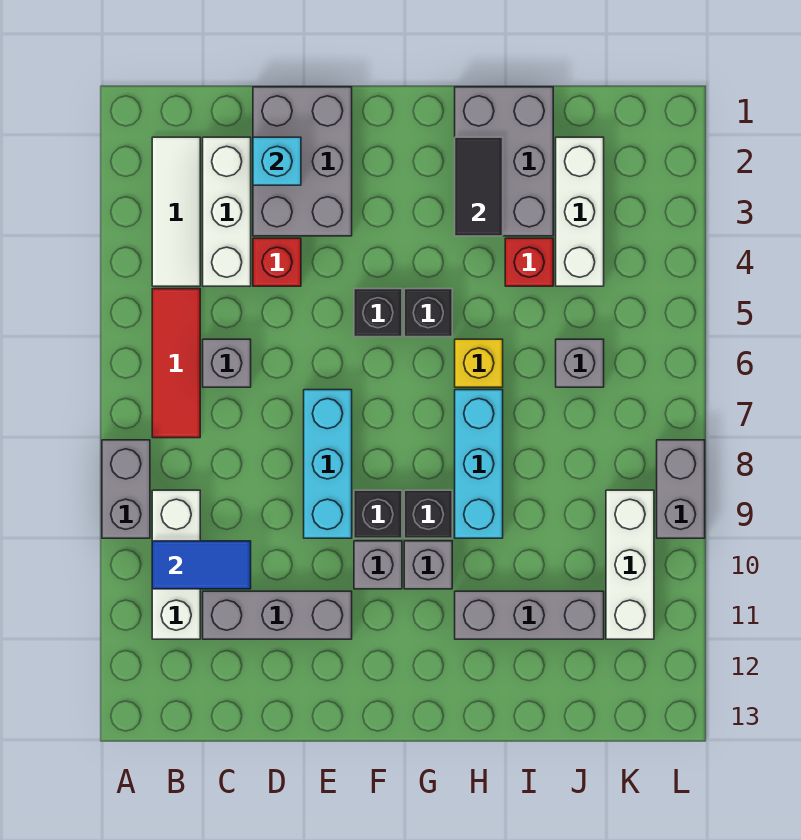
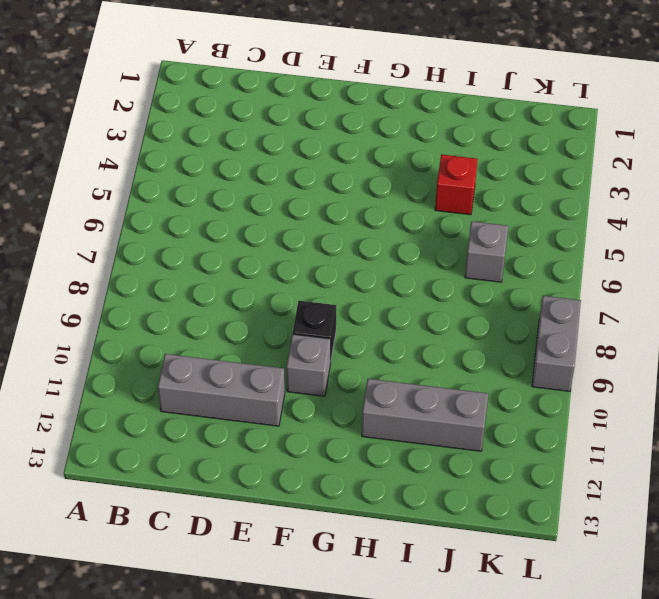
none -> grey 1x2 brick [102,440,150,538]
none -> white 1x3 tile [152,137,200,286]
none -> red 1x3 tile [152,289,200,438]

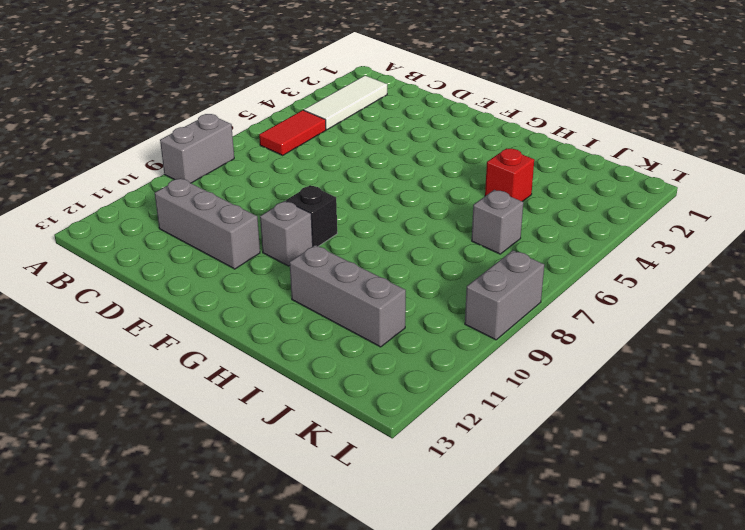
red 1x2 tile [259,110,326,155] -> red 1x3 tile [152,289,200,438]
none -> white 1x3 brick [152,490,200,639]
none -> white 1x3 brick [203,137,251,286]
none -> grey 1x1 brick [203,339,251,387]

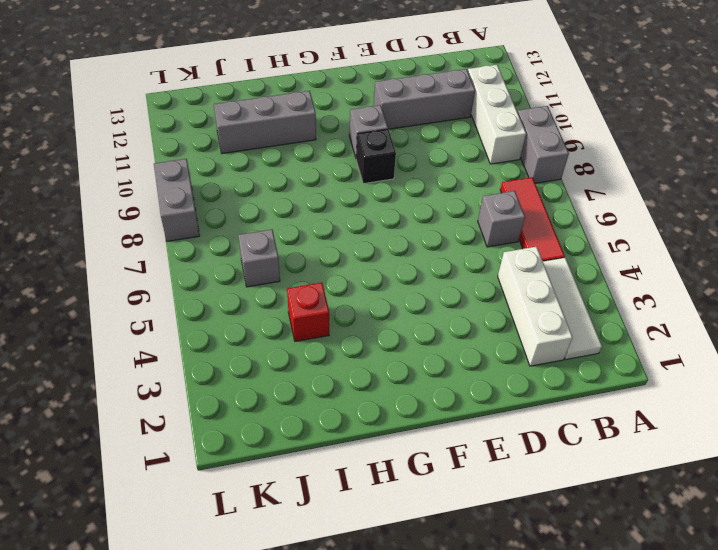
none -> grey 2x3 brick [253,87,352,236]
none -> red 1x1 brick [253,238,301,286]
none -> cyan 1x3 brick [304,390,352,538]

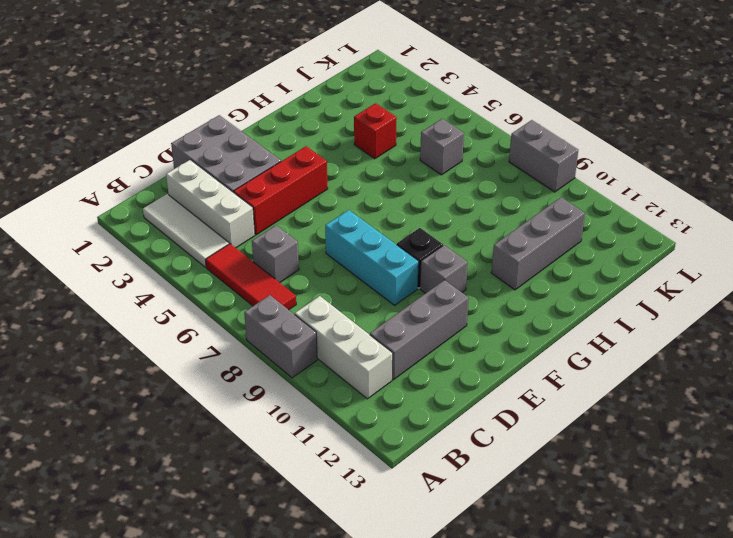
red 1x3 brick [234,146,328,235] -> red 1x1 brick [253,238,301,286]
none -> black 1x1 brick [354,289,402,337]
none -> black 1x1 brick [404,289,452,337]
none -> black 1x1 brick [404,490,452,538]

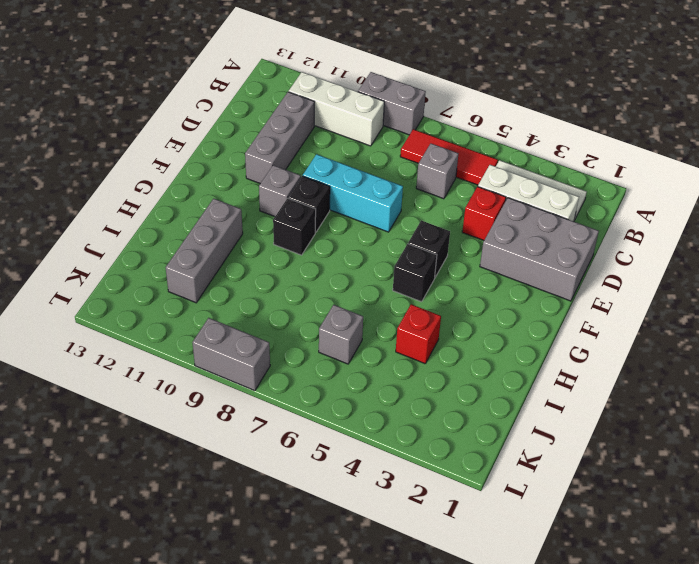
none -> grey 1x1 brick [404,541,452,589]
none -> grey 2x3 brick [455,87,553,236]
none -> yellow 1x1 brick [455,339,503,387]

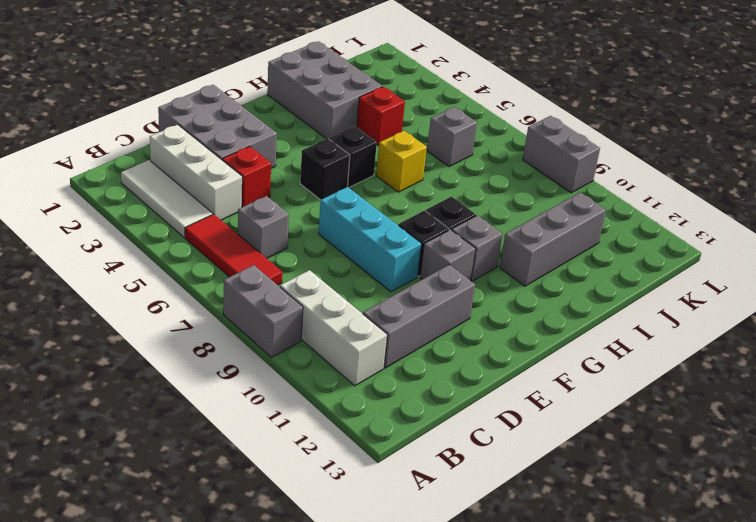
none -> cyan 1x3 brick [455,390,503,538]
none -> white 1x3 brick [556,137,604,286]
none -> white 1x3 brick [606,490,654,639]

